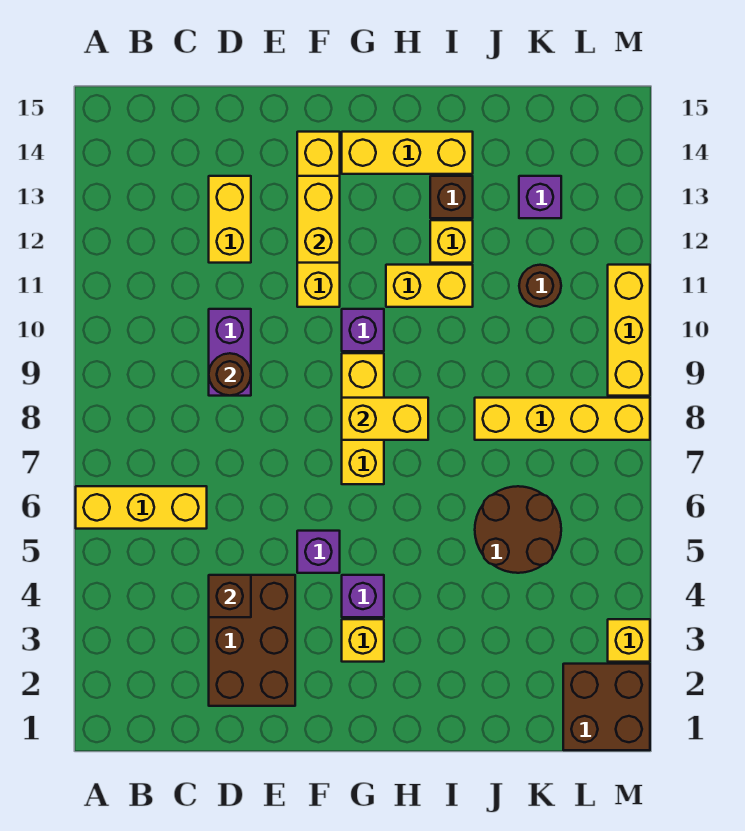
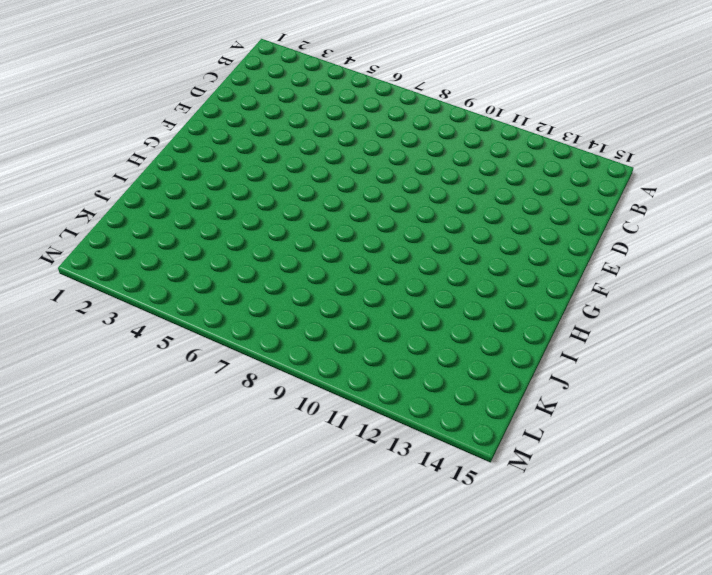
none -> yellow 1x3 brick [76,486,207,529]
none -> brown 2x3 brick [209,575,295,706]
none -> purple 1x2 brick [209,309,251,396]

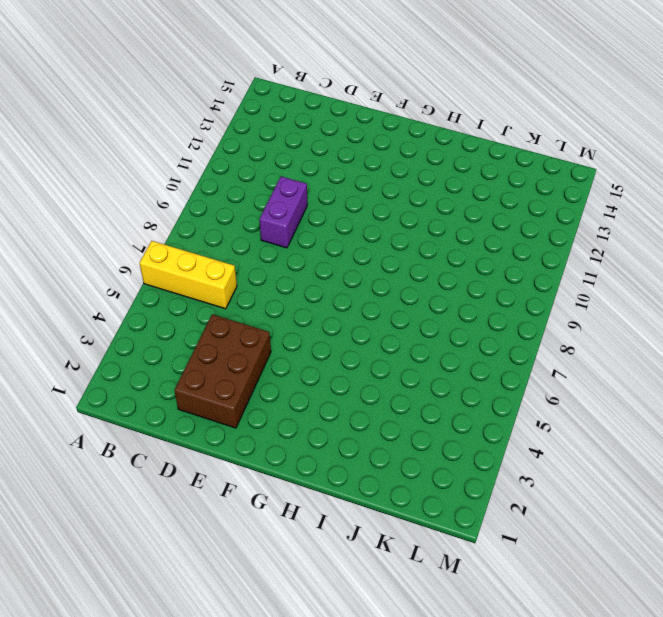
none -> yellow 1x2 brick [209,176,251,263]
none -> purple 1x1 brick [297,531,340,573]
none -> yellow 1x4 brick [297,132,340,307]

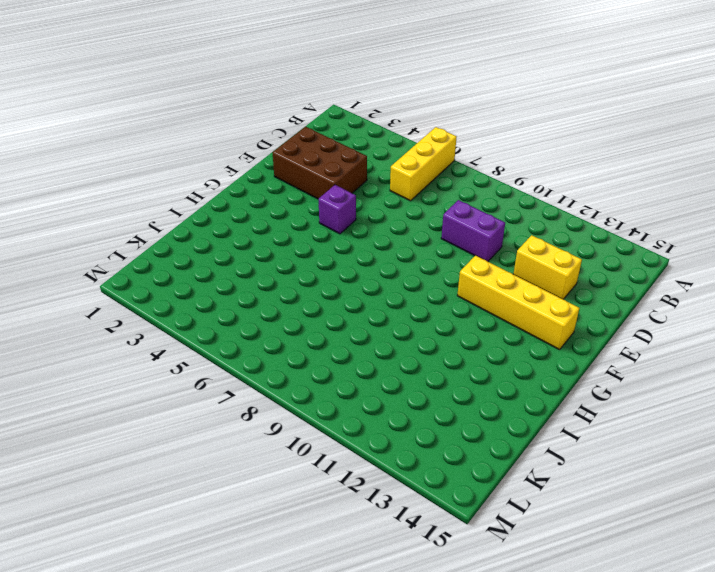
none -> yellow 1x1 brick [342,619,384,662]
none -> purple 1x1 brick [342,575,384,617]
none -> yellow 1x3 brick [342,353,384,484]

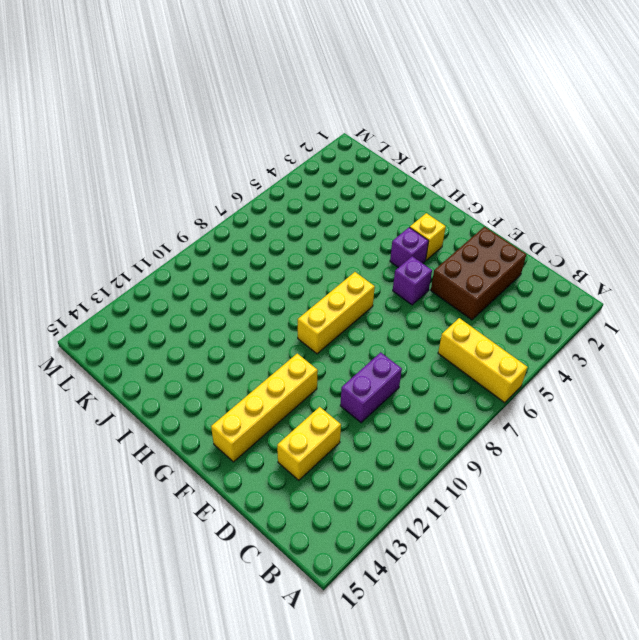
none -> purple 1x1 brick [342,309,384,351]
none -> yellow 1x3 brick [342,132,473,174]
none -> yellow 1x2 brick [386,265,473,307]

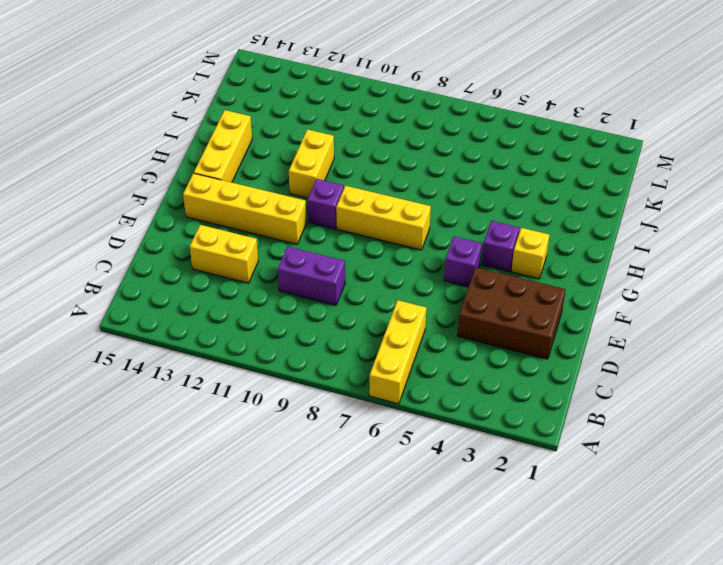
none -> yellow 1x1 brick [430,220,473,263]
none -> brown 1x1 brick [430,176,473,218]
none -> brown 2x2 round brick [475,486,561,573]

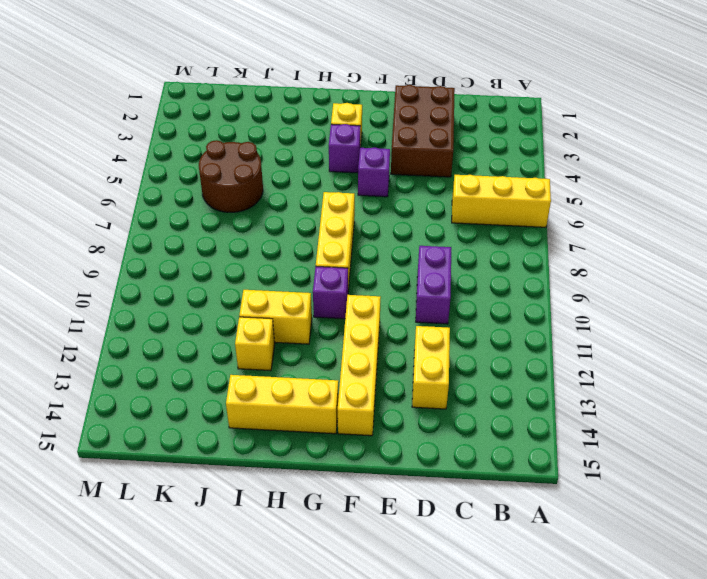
none -> brown 1x1 brick [430,176,473,218]
none -> yellow 1x4 brick [475,398,650,440]
none -> brown 1x1 round brick [519,265,561,307]

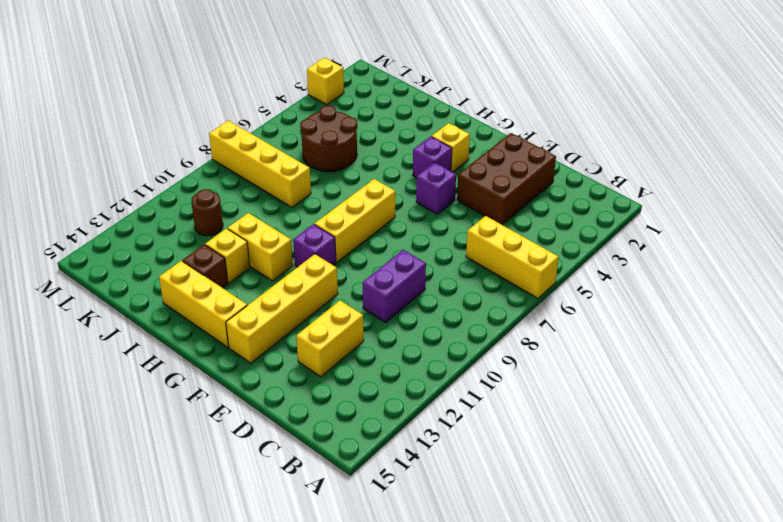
none -> purple 1x1 brick [519,176,561,218]
none -> brown 2x2 brick [563,664,650,750]
none -> yellow 1x3 brick [608,265,650,396]

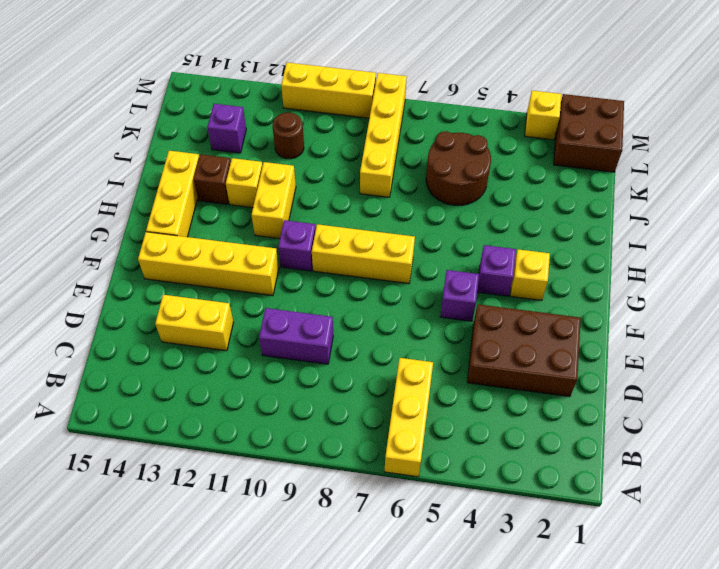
none -> brown 1x1 brick [209,575,251,617]
none -> brown 1x1 round brick [209,353,251,396]
none -> yellow 1x2 brick [297,176,340,263]

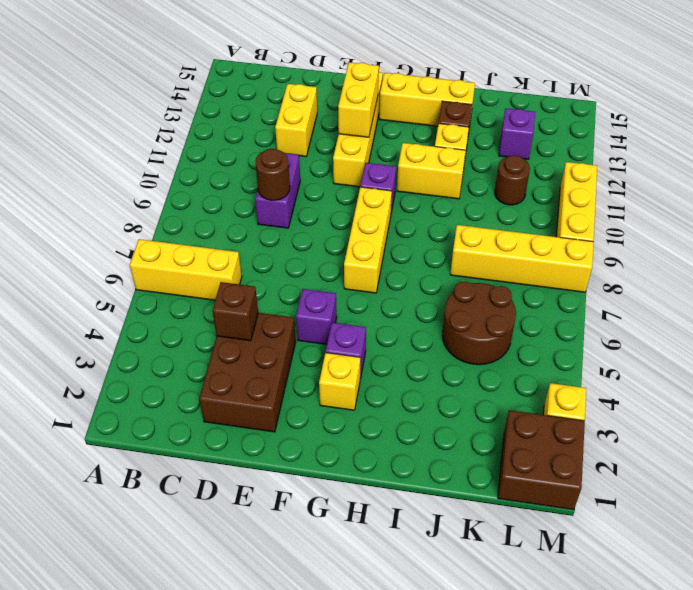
none -> yellow 1x2 brick [342,398,428,440]

